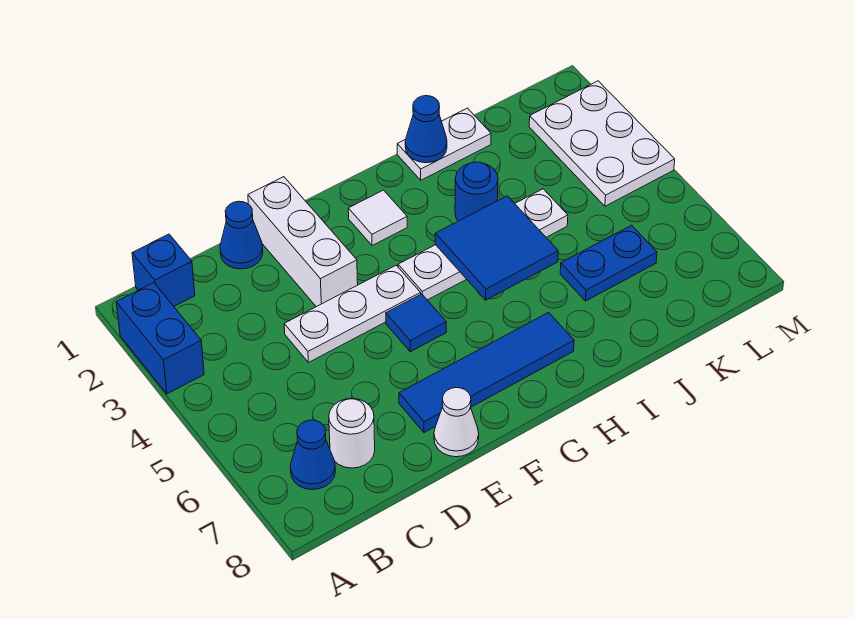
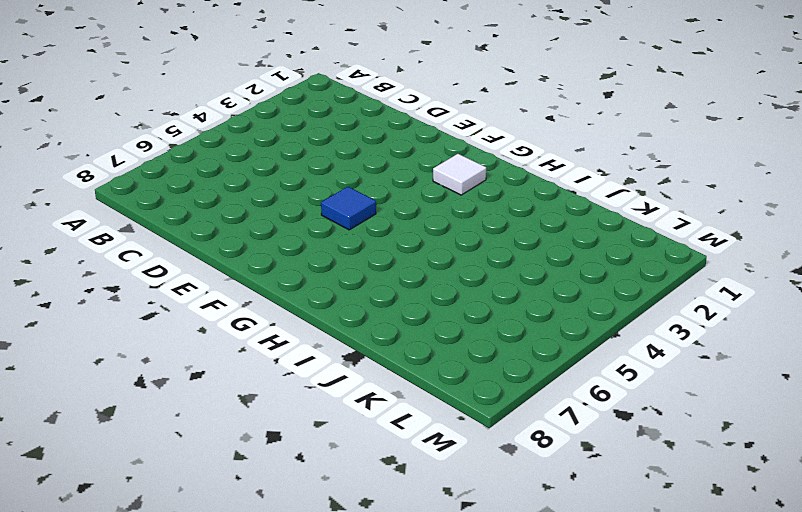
none -> blue 1x2 brick [116,283,204,394]
none -> blue 1x1 brick [132,234,195,306]
none -> blue 1x1 cone [290,420,335,490]

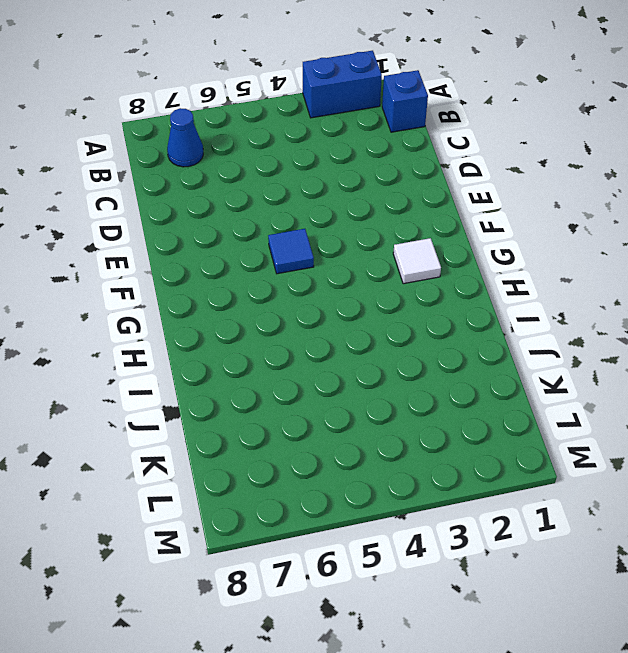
none -> white 1x1 round brick [329,398,375,468]
none -> blue 1x1 cone [220,201,263,269]
none -> white 1x3 plate [284,265,421,363]

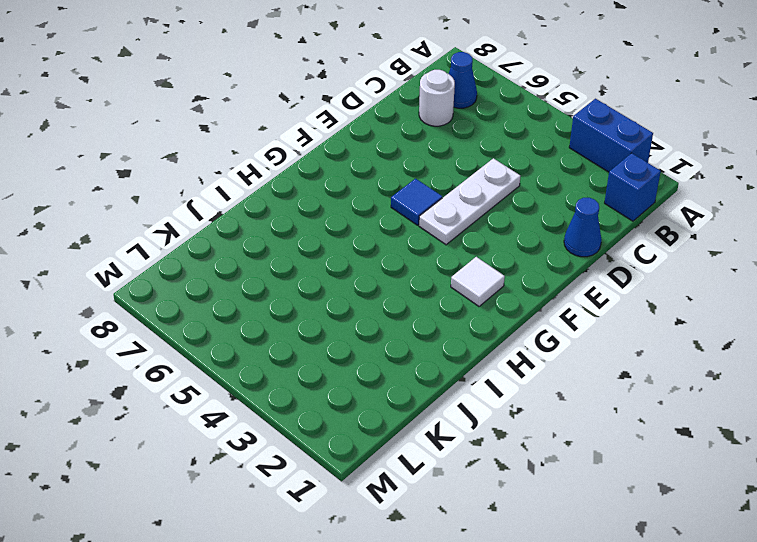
none -> white 1x3 brick [248,177,358,307]
none -> blue 1x4 tile [399,312,574,433]
none -> white 1x1 cone [434,388,479,457]

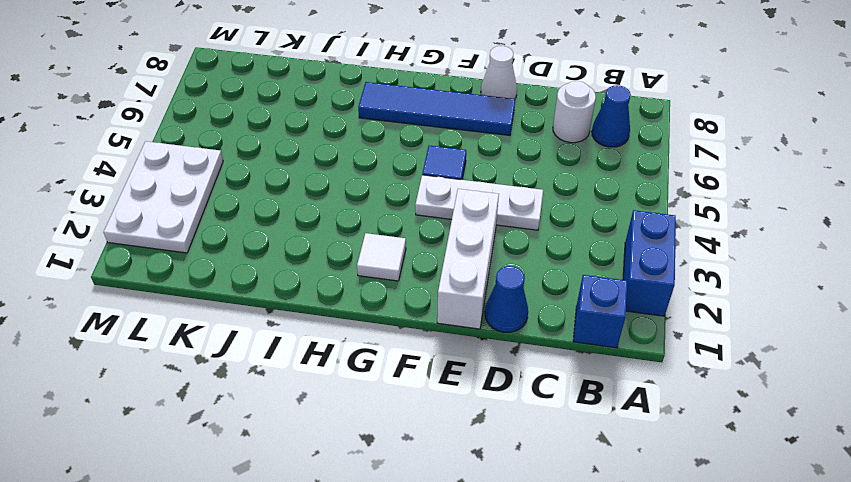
none -> white 1x4 plate [398,189,568,300]
none -> white 1x2 plate [397,108,491,180]
none -> blue 1x1 round brick [455,162,498,221]

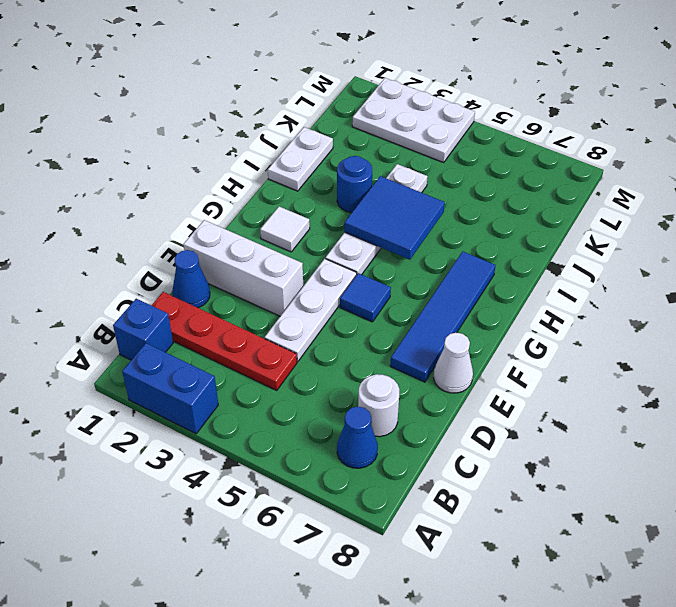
red 1x4 plate [152,292,297,390] -> none
none -> blue 1x2 plate [560,225,657,301]
none -> blue 1x1 cone [405,96,447,163]

